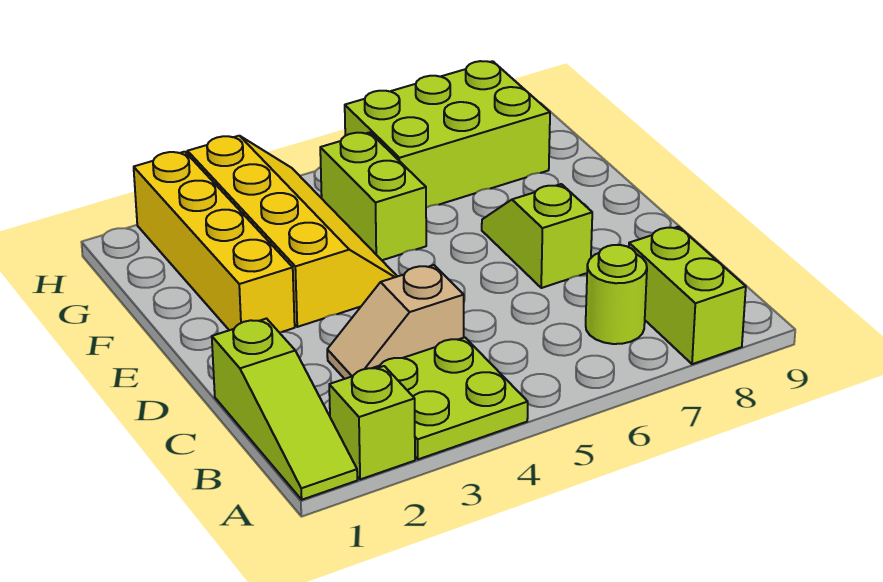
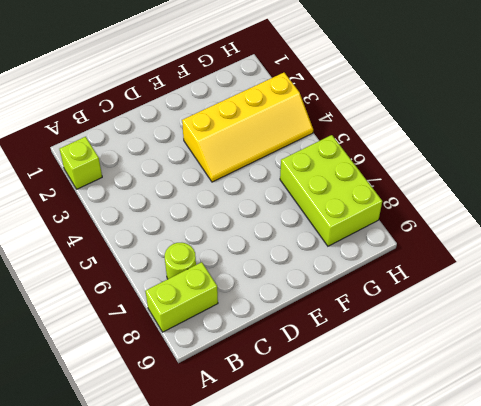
none -> lime 1x3 slope [212,319,357,500]
none -> lime 2x2 plate [374,337,528,459]

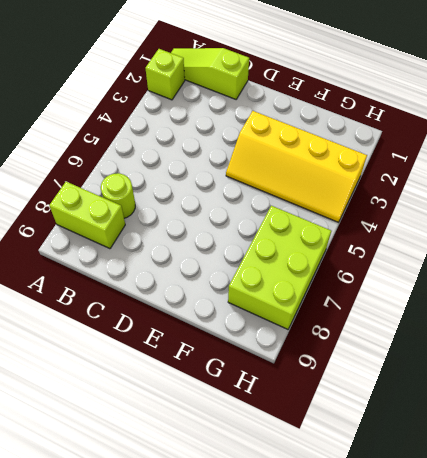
none -> lime 2x2 plate [374,337,528,459]
none -> tan 1x2 slope [327,265,464,379]

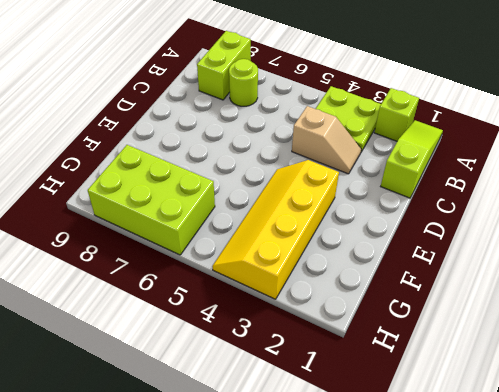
none -> lime 1x2 slope [482,184,592,288]
none -> yellow 1x4 brick [134,152,295,332]

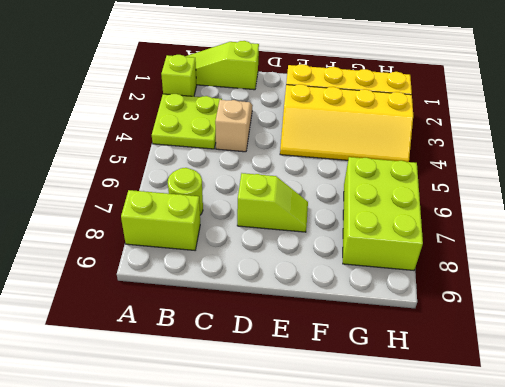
none -> lime 1x2 brick [320,132,426,260]

